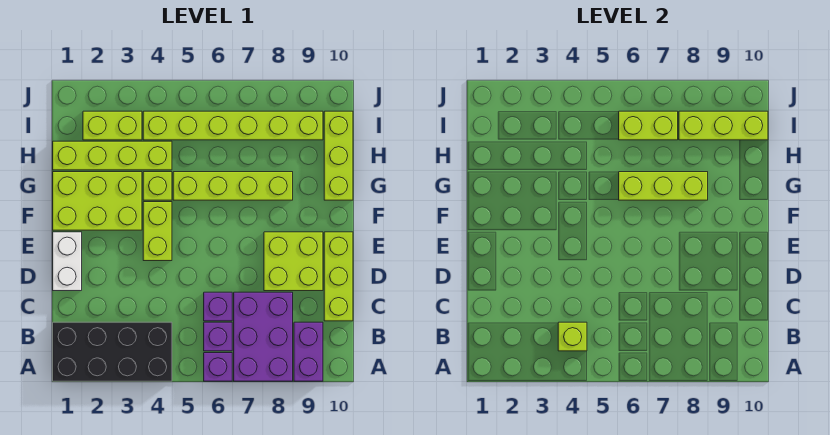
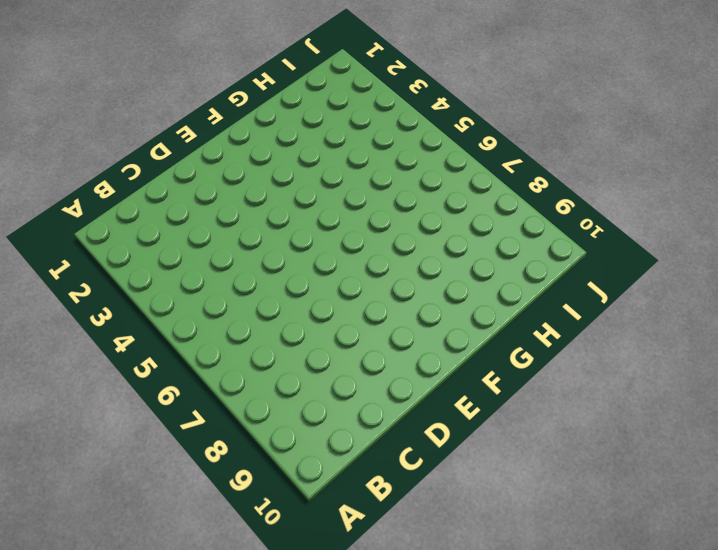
none -> black 2x4 brick [53,322,172,381]
none -> purple 1x1 brick [204,353,232,381]
none -> purple 2x3 brick [234,292,293,381]

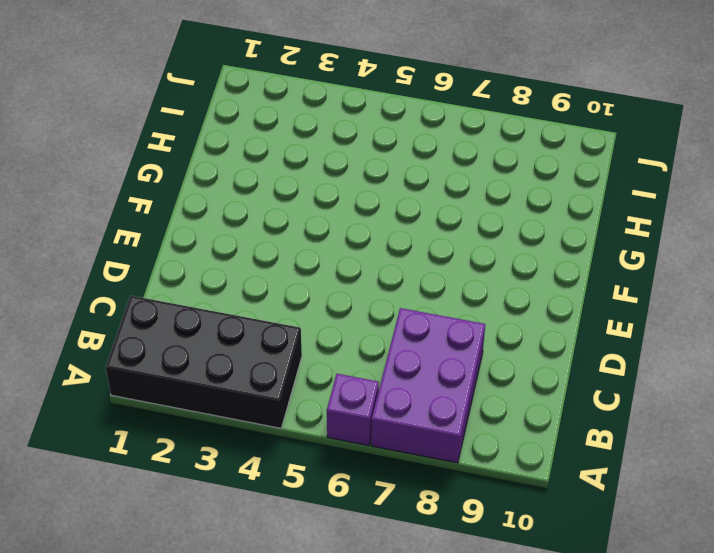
none -> purple 1x2 brick [294,322,323,381]
none -> purple 1x1 brick [204,322,232,351]
none -> purple 1x1 brick [204,292,232,321]

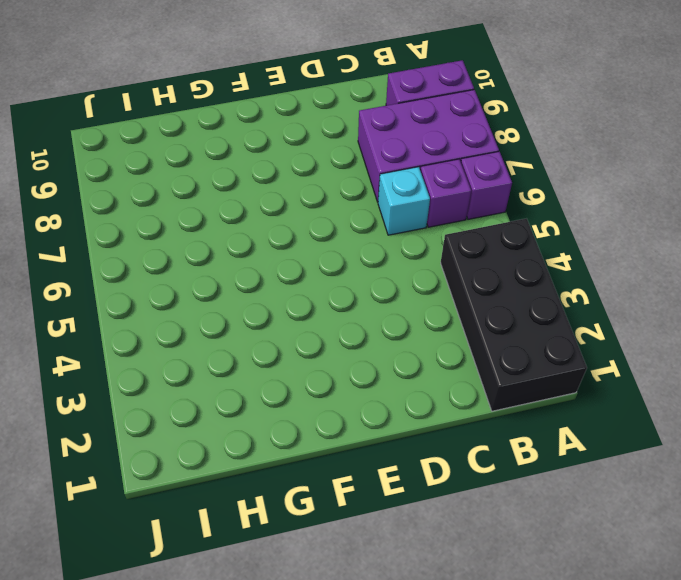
cyan 1x1 brick [378,167,430,235] -> purple 1x1 brick [204,292,232,321]
none -> lime 1x3 brick [324,232,353,321]
none -> white 1x2 brick [53,232,82,291]
none -> lime 2x2 brick [264,232,323,291]

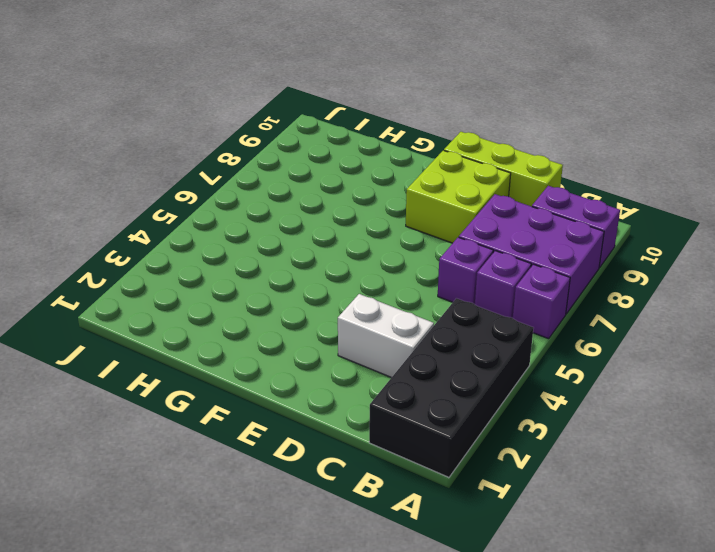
white 1x2 brick [338,294,434,378] -> white 1x2 brick moved to [53,232,82,291]
none -> lime 1x2 brick [143,202,172,261]
none -> lime 2x3 brick [53,172,142,230]
none -> lime 1x1 brick [143,172,172,200]

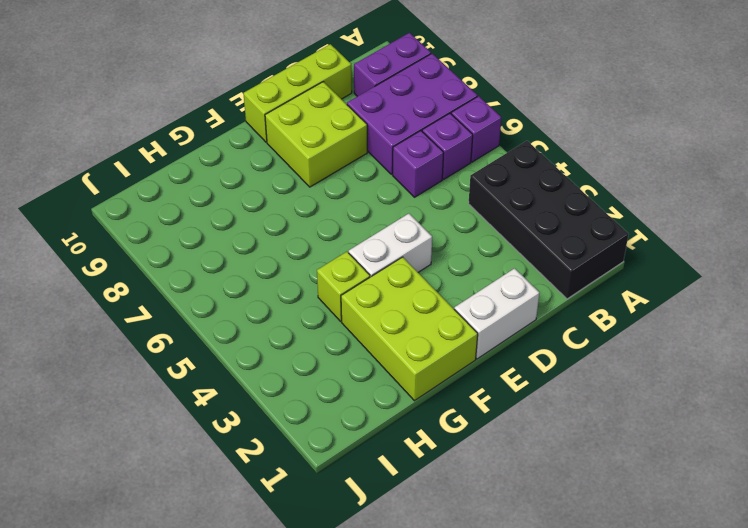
white 1x2 brick [349,214,432,277] -> lime 1x2 brick [143,202,172,261]
none -> lime 1x4 brick [173,172,293,200]
none -> lime 1x3 brick [324,111,353,200]
none -> lime 1x4 brick [53,141,172,170]

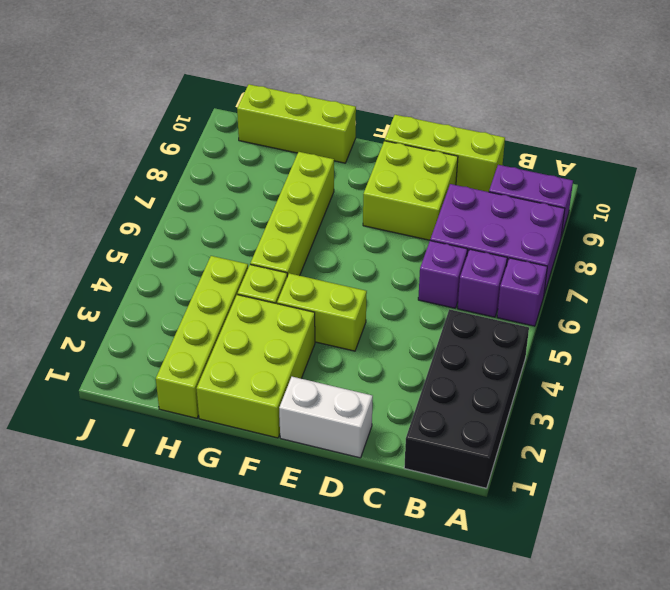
none -> lime 1x2 brick [83,111,142,140]
none -> lime 1x6 brick [143,111,323,140]
none -> lime 1x1 brick [558,322,587,351]

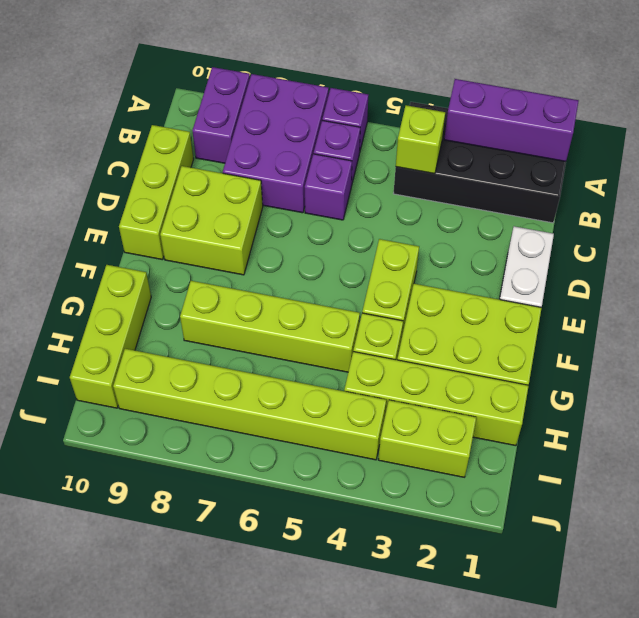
purple 1x3 brick [444,79,579,162] -> none
none -> lime 1x3 brick [619,172,708,200]
none -> lime 1x2 brick [619,111,678,140]
none -> lime 1x3 brick [679,111,768,140]

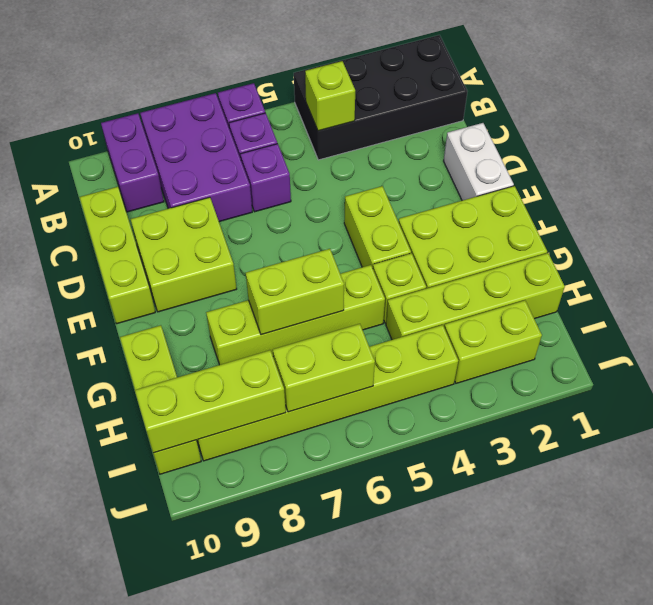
lime 1x2 brick [246,249,344,335] -> lime 1x3 brick [619,172,708,200]

